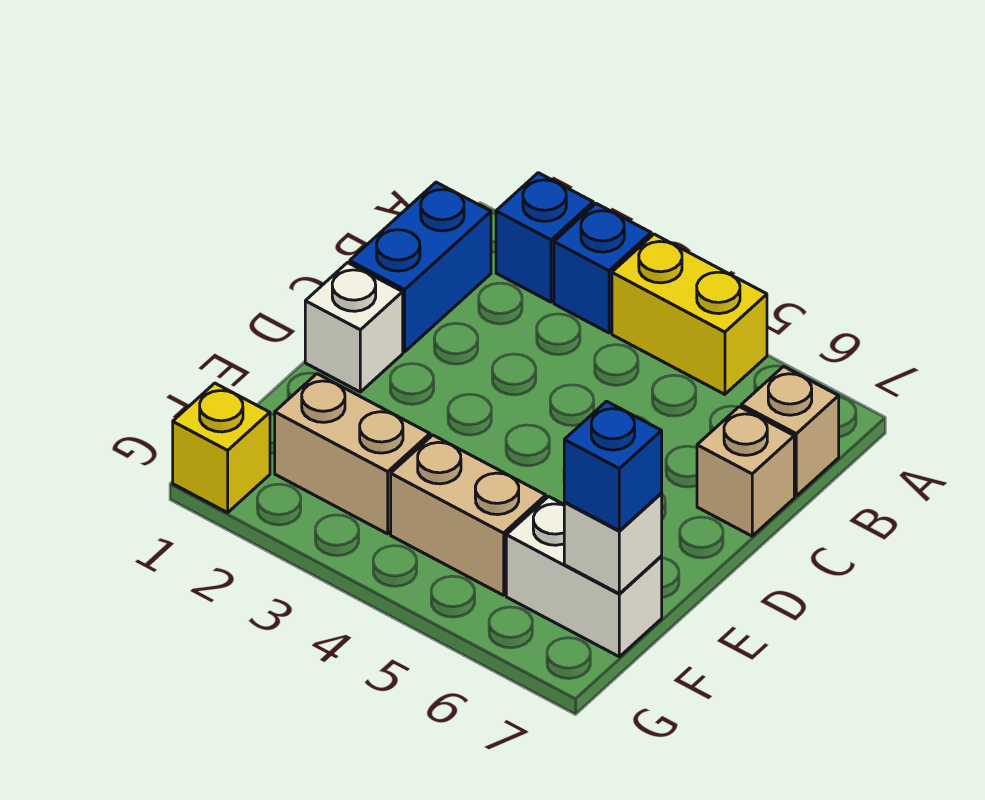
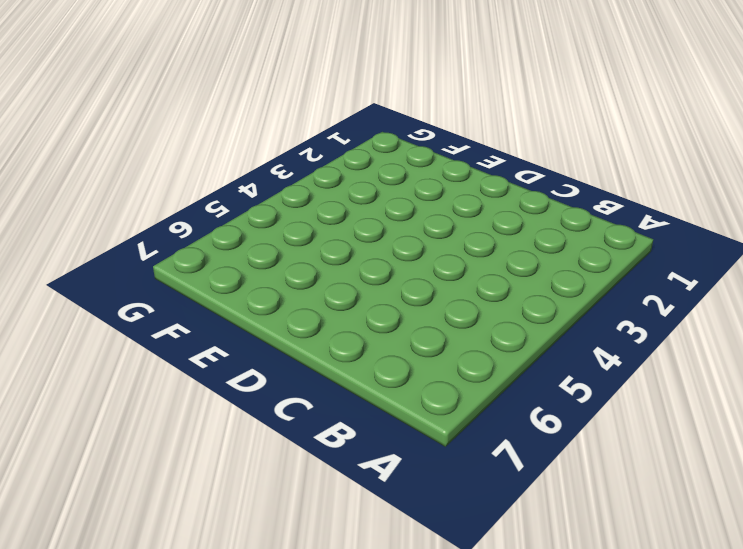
none -> blue 1x1 brick [496,173,593,302]
none -> blue 1x1 brick [554,204,651,333]
none -> yellow 1x2 brick [612,234,767,394]

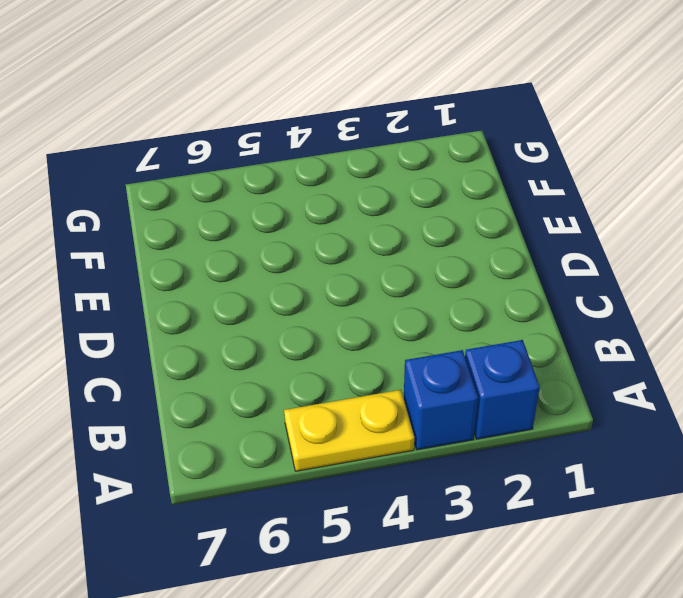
yellow 1x2 plate [284,390,414,471] -> yellow 1x2 brick [612,234,767,394]
none -> blue 1x2 brick [350,182,491,352]
none -> tan 1x1 brick [741,367,839,496]
none -> tan 1x1 brick [697,407,794,536]

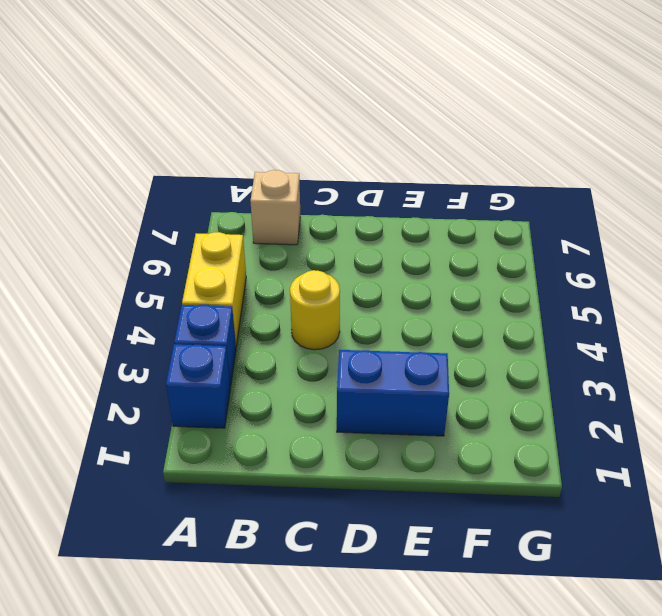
yellow 1x1 round brick [290,270,340,350] -> none
blue 1x2 brick [337,350,449,436] -> blue 1x2 brick moved to [350,182,491,352]
none -> tan 1x1 brick [697,407,794,536]
none -> white 1x1 brick [305,263,403,392]
none -> tan 1x2 brick [275,374,430,534]

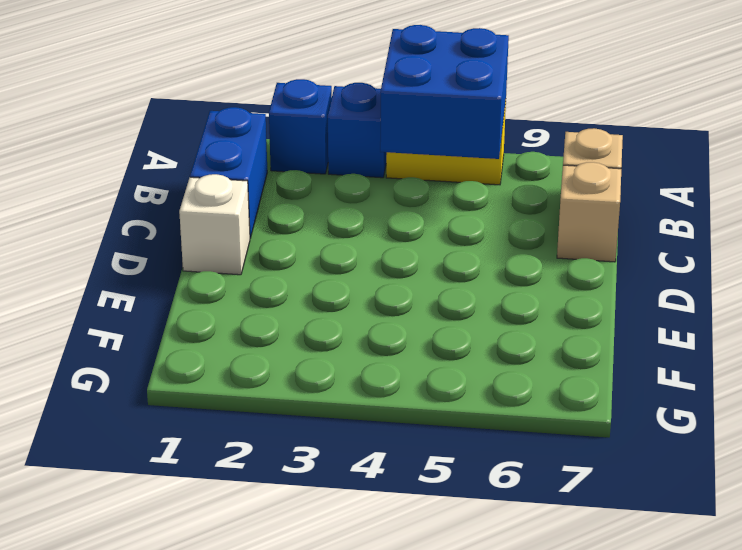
blue 2x2 brick [380,25,509,159] -> none
none -> tan 1x2 brick [275,374,430,534]
none -> tan 1x2 brick [391,435,546,595]
none -> white 1x2 brick [506,497,662,657]

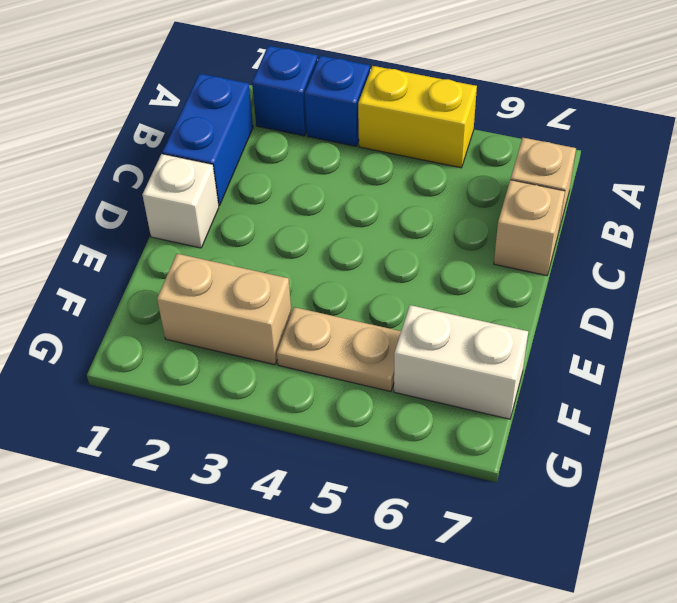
tan 1x2 plate [277,307,401,392] -> tan 1x2 brick [391,435,546,595]
none -> yellow 1x1 brick [173,383,270,513]
none -> white 1x1 brick [564,493,662,594]
none -> blue 1x1 brick [564,401,662,531]

